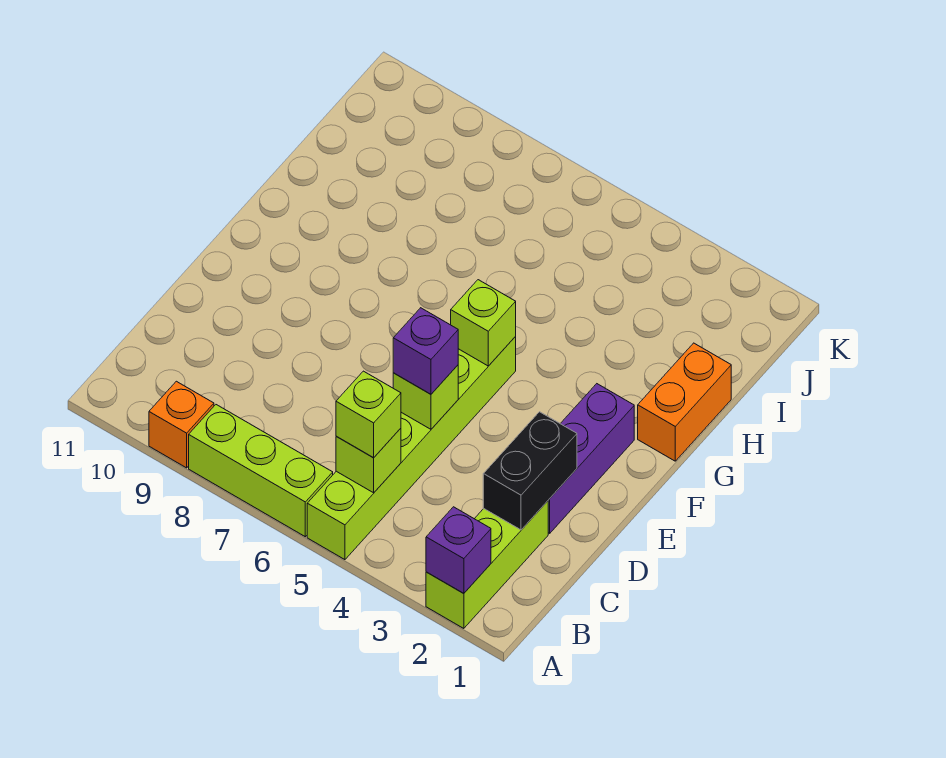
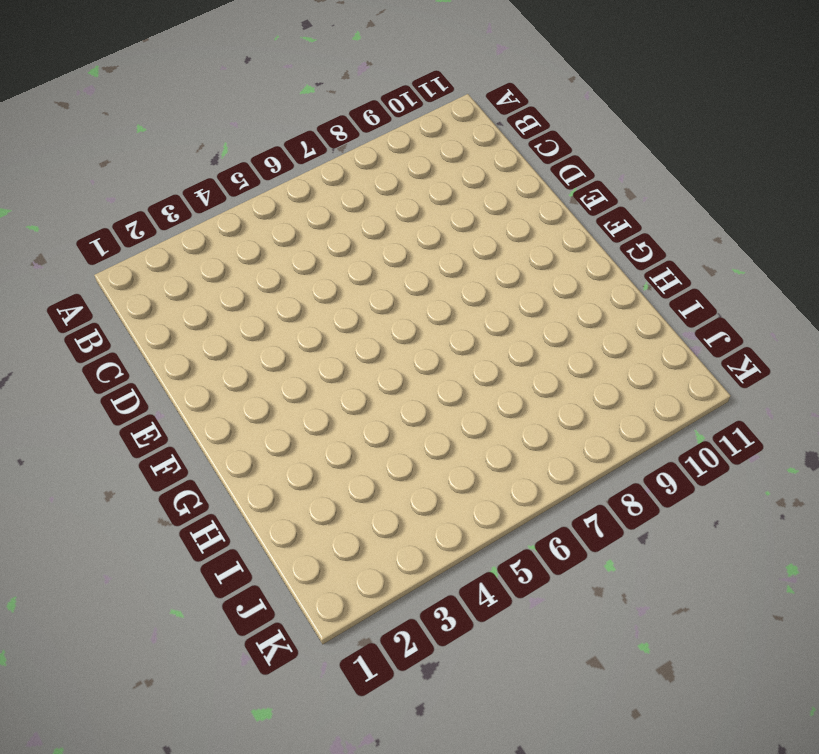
none -> lime 1x3 brick [426,501,548,628]
none -> lime 1x6 brick [307,337,516,560]
none -> lime 1x3 brick [189,405,333,537]

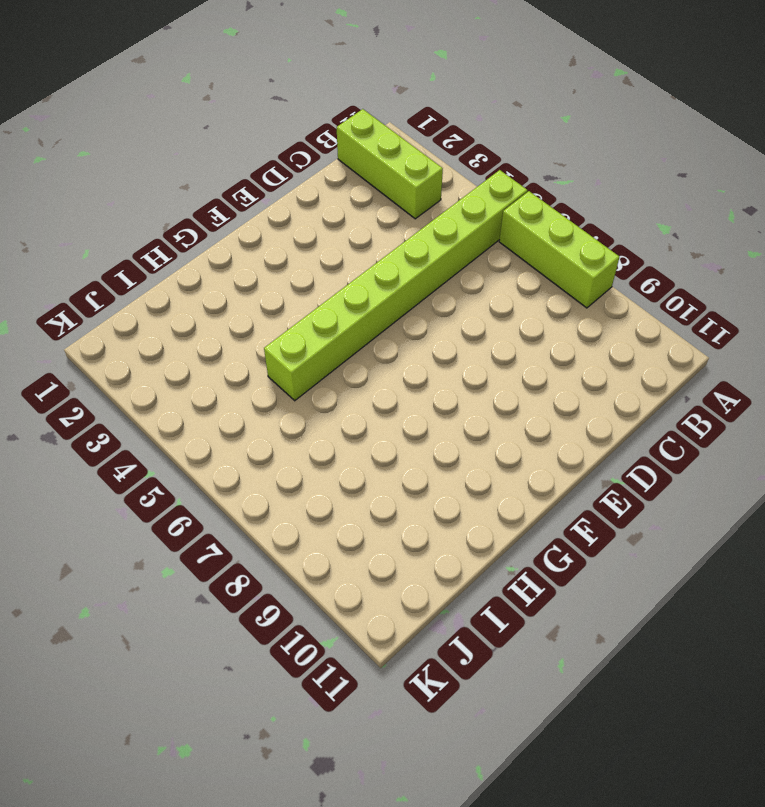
lime 1x8 brick [264,170,527,401] -> lime 1x6 brick [307,337,516,560]
lime 1x3 brick [337,109,443,219] -> lime 1x3 brick turned to [426,501,548,628]
none -> orange 1x1 brick [149,381,214,468]
none -> purple 1x3 brick [548,384,634,533]
none -> orange 1x2 brick [638,343,731,461]

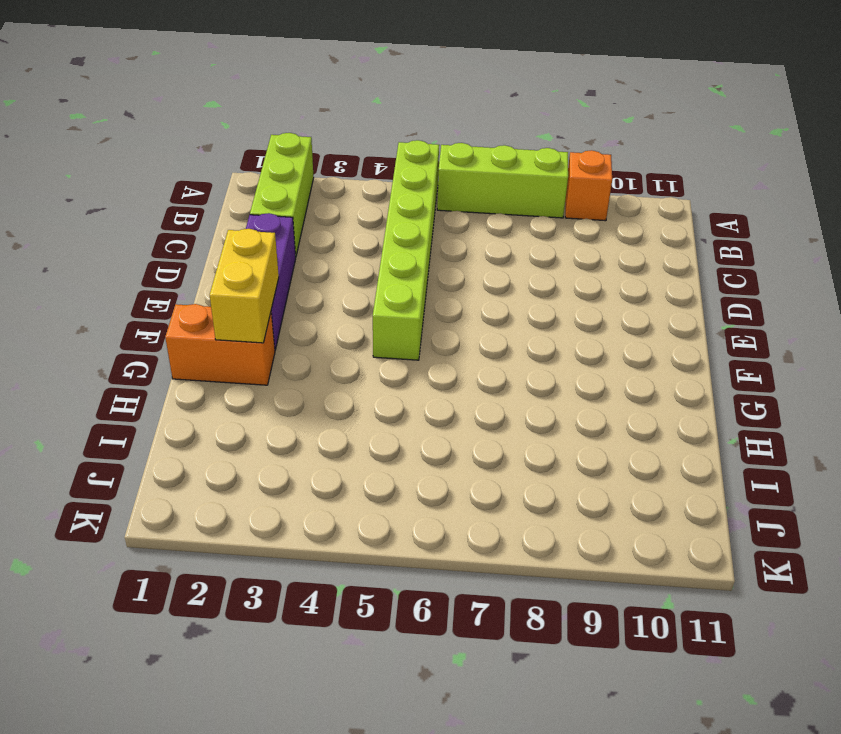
yellow 1x2 brick [210,229,279,343] -> none
orange 1x2 brick [165,304,275,385] -> orange 1x2 brick turned to [638,343,731,461]
none -> purple 1x1 brick [426,507,491,593]
none -> lime 1x1 brick [336,428,401,493]
none -> black 1x2 brick [483,412,577,530]

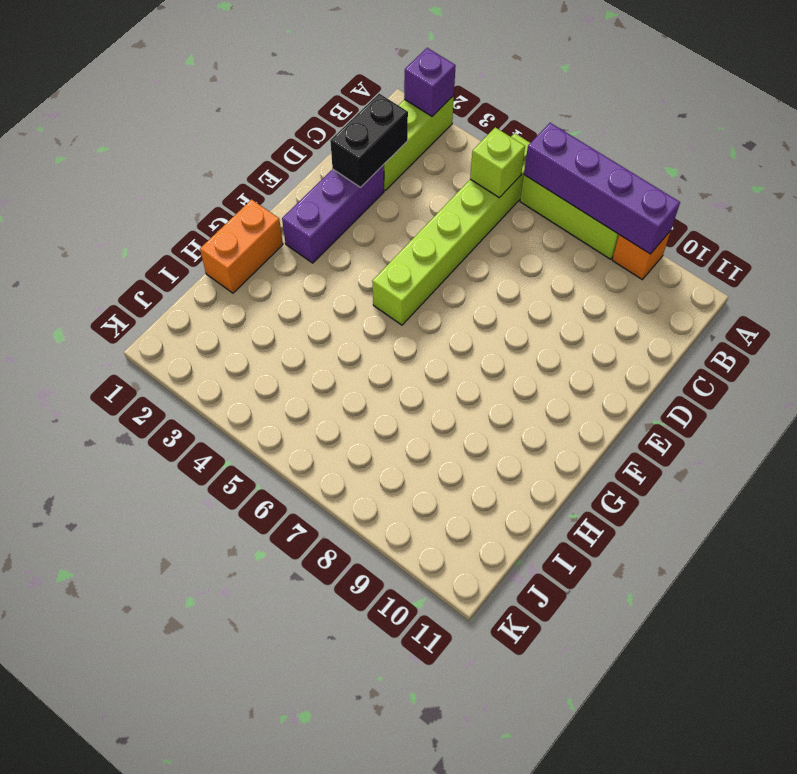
purple 1x4 brick [524,123,680,254] -> none
none -> lime 1x1 brick [393,365,458,429]
none -> lime 1x1 brick [451,280,516,366]
none -> lime 1x1 brick [336,371,401,458]

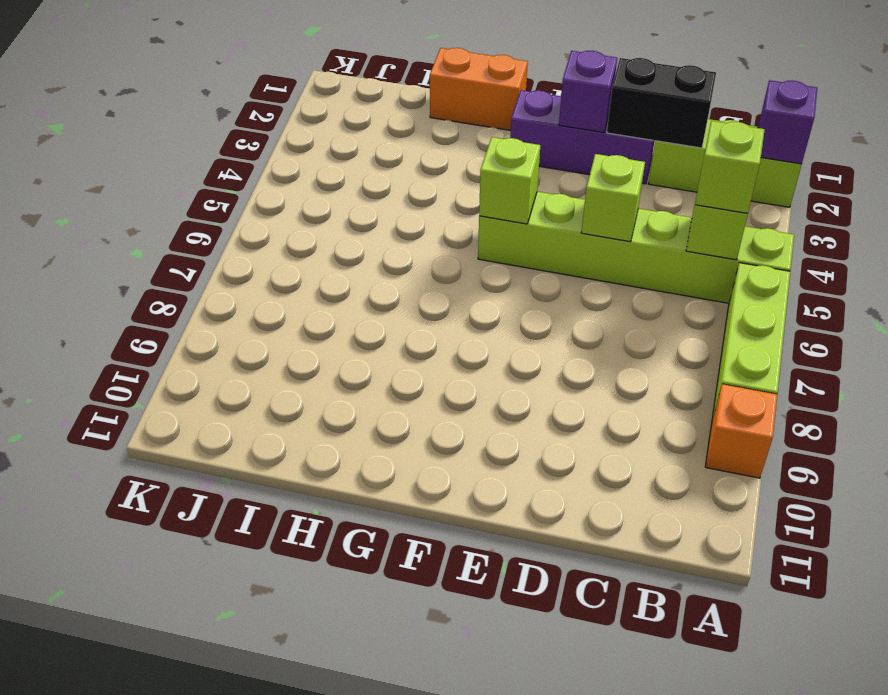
purple 1x1 brick [559,51,617,133] -> purple 1x1 brick moved to [393,308,458,394]

